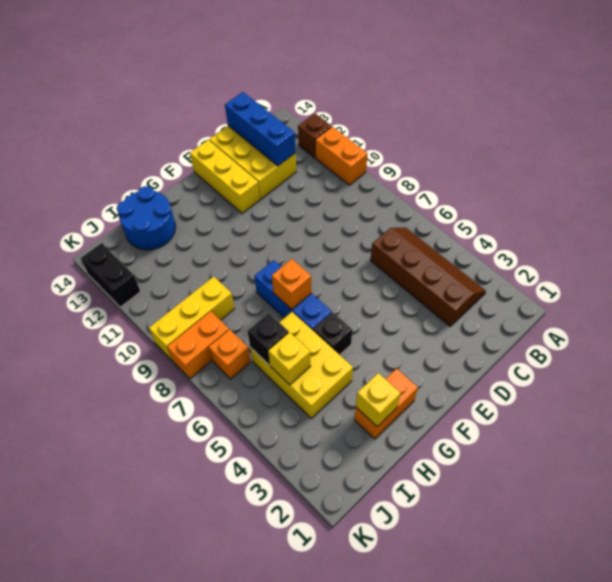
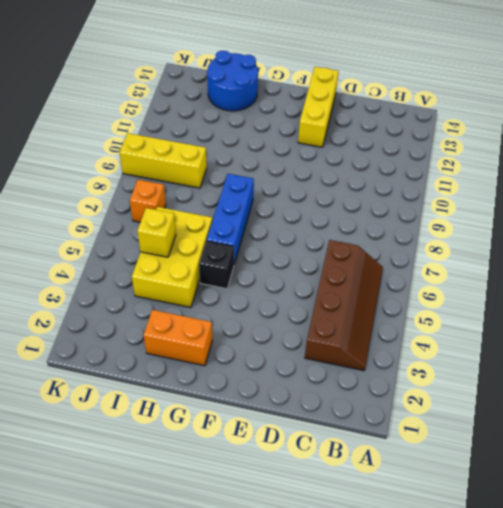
none -> orange 1x2 brick [315,127,368,185]
none -> brown 1x1 brick [298,114,331,158]
none -> yellow 2x3 brick [209,126,296,199]

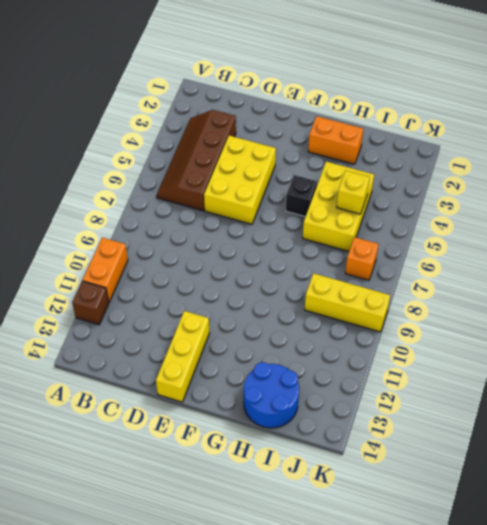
yellow 2x3 brick [204,136,276,224] -> yellow 2x3 brick moved to [209,126,296,199]
none -> blue 1x3 brick [254,260,332,330]
none -> orange 1x2 brick [167,311,229,379]
none -> black 1x2 brick [81,243,141,307]

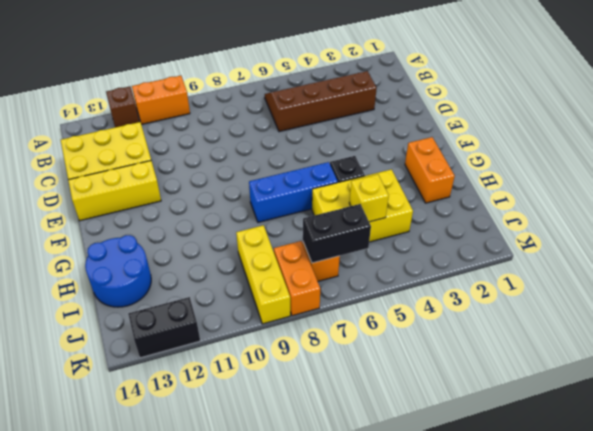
black 1x2 brick [303,204,371,263] -> none
none -> blue 1x3 brick [225,92,296,166]
none -> orange 1x1 brick [272,259,312,309]
none -> yellow 1x1 brick [356,373,401,426]

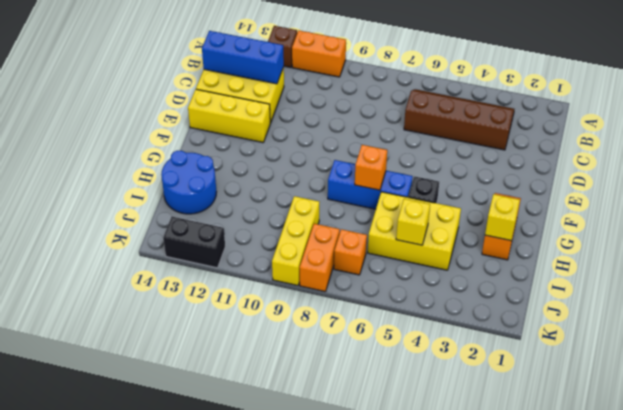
none -> black 1x1 brick [247,313,289,365]

